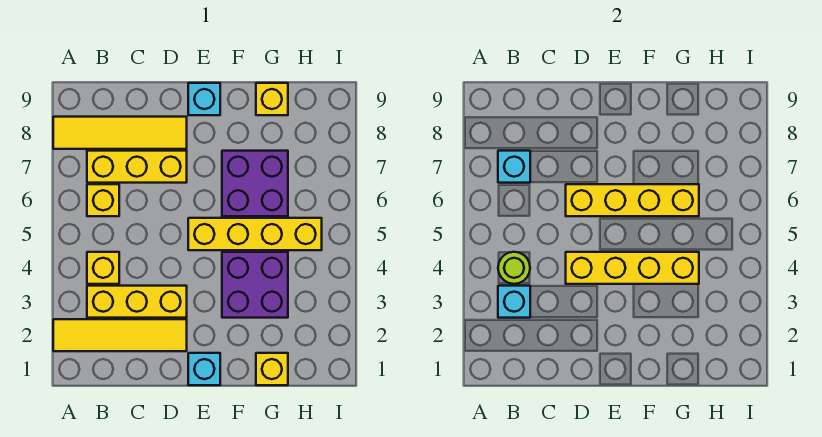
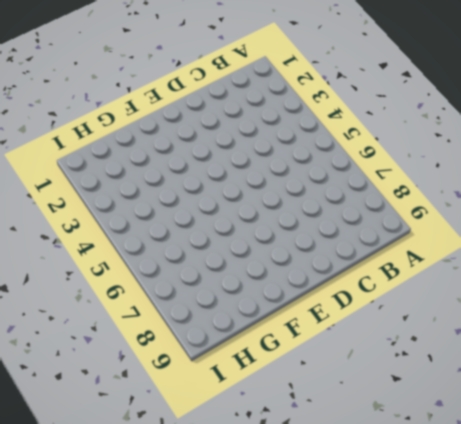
none -> yellow 1x4 tile [53,319,187,351]
none -> yellow 1x4 tile [53,117,187,149]
none -> yellow 1x3 brick [87,286,187,318]

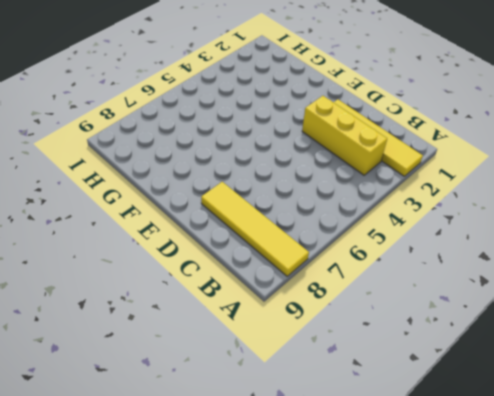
none -> yellow 1x1 brick [87,252,119,284]
none -> yellow 1x1 brick [87,184,119,216]
none -> yellow 1x3 brick [87,151,187,183]

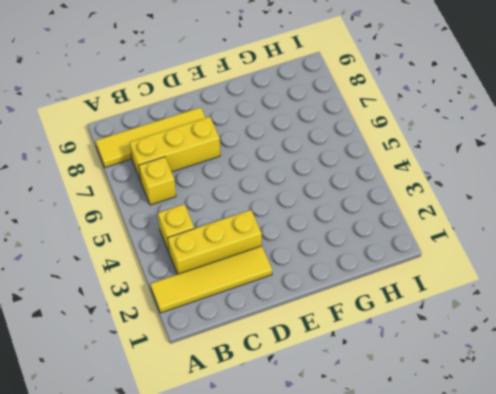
none -> cyan 1x1 brick [188,353,220,385]
none -> yellow 1x4 brick [188,218,322,250]
none -> cyan 1x1 brick [188,83,220,115]

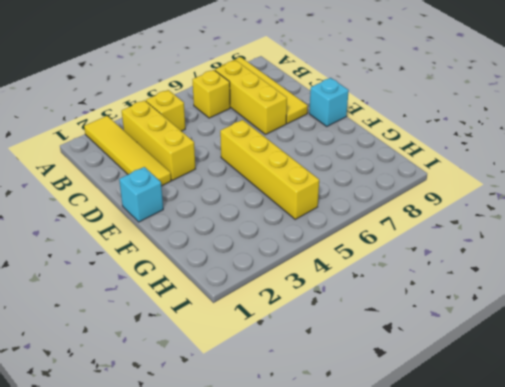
none -> purple 2x2 brick [222,252,288,318]
none -> purple 2x2 brick [222,151,288,216]
none -> yellow 1x1 brick [256,353,288,385]

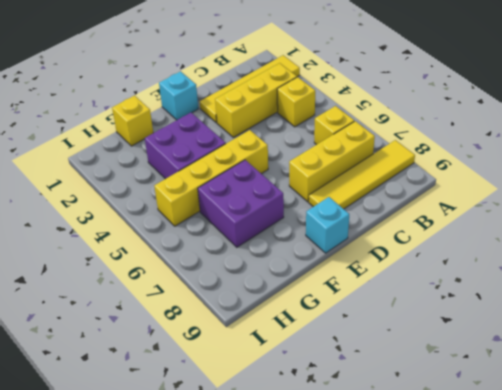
none -> yellow 1x1 brick [256,83,288,115]
none -> cyan 1x1 brick [498,286,530,318]
none -> lime 1x1 round brick [498,252,530,284]

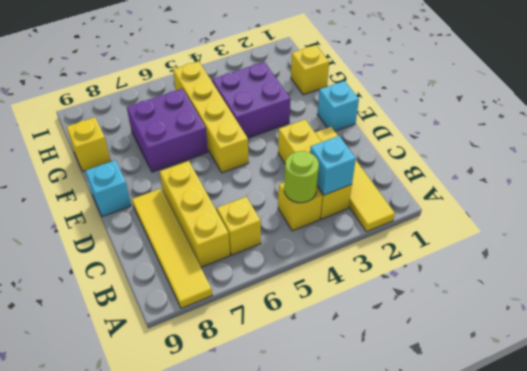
none -> cyan 1x1 brick [498,151,530,183]
none -> yellow 1x4 brick [566,252,699,284]
none -> yellow 1x4 brick [566,184,699,216]

